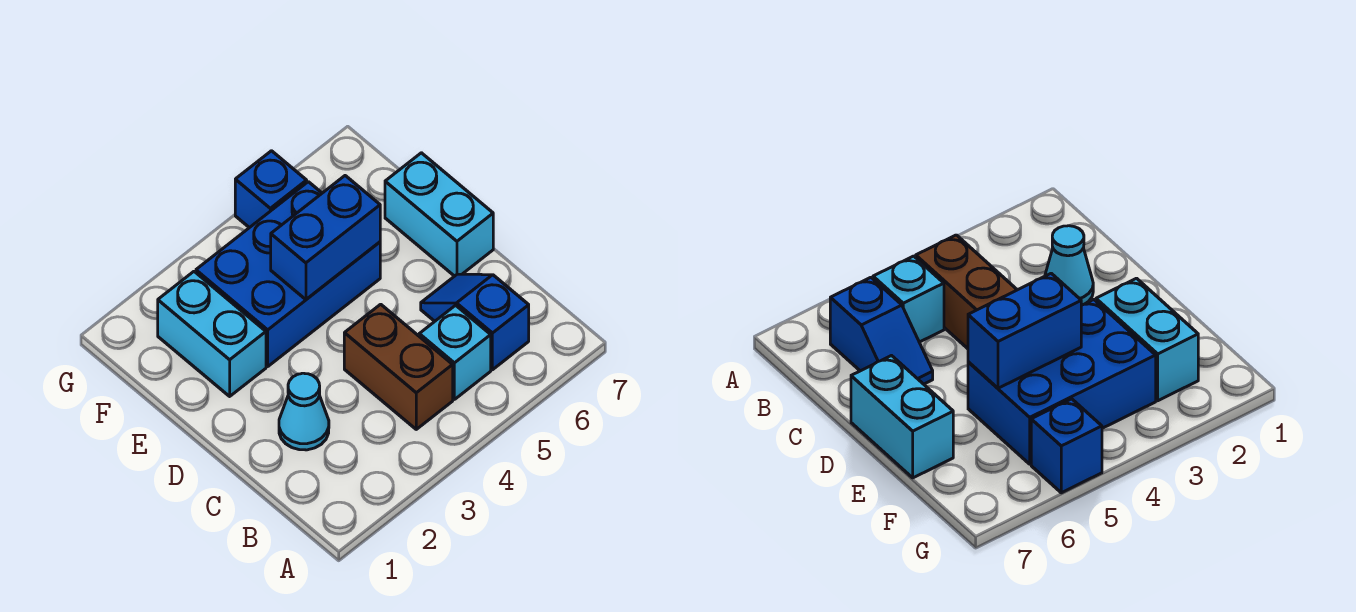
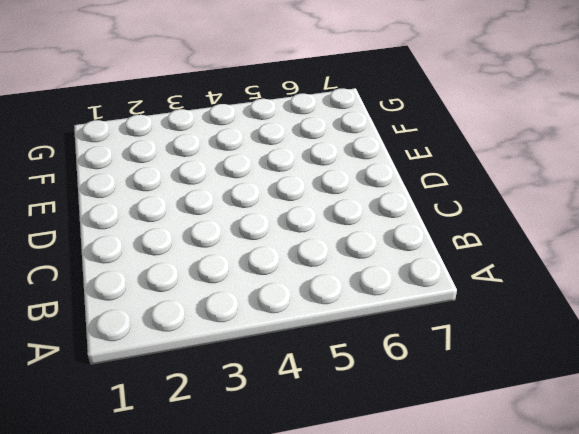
none -> brown 1x2 brick [344,304,453,429]
none -> cyan 1x1 brick [419,305,491,399]

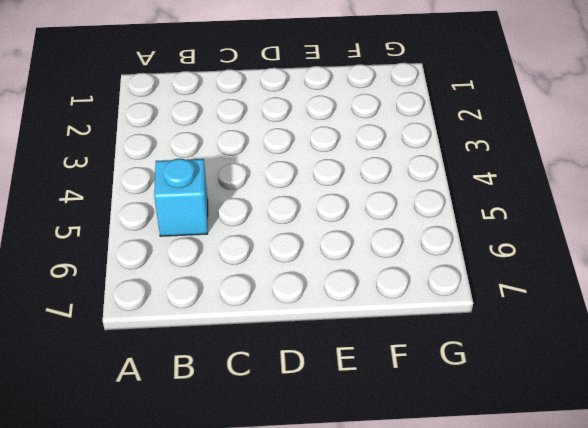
none -> brown 1x2 brick [344,304,453,429]
none -> blue 1x2 slope [421,274,529,370]

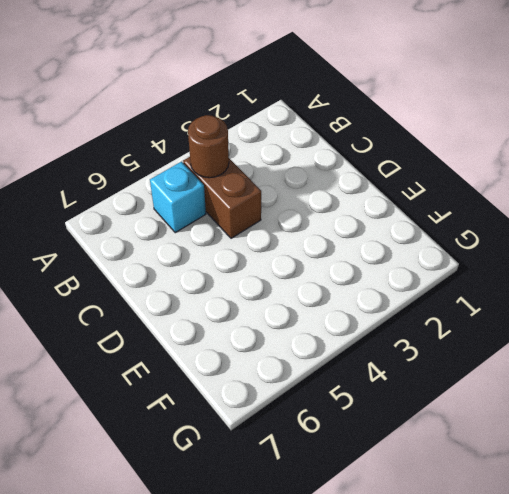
brown 1x1 round brick [188,115,229,178] -> none
none -> blue 1x2 slope [421,274,529,370]
none -> cyan 1x1 cone [279,373,329,450]

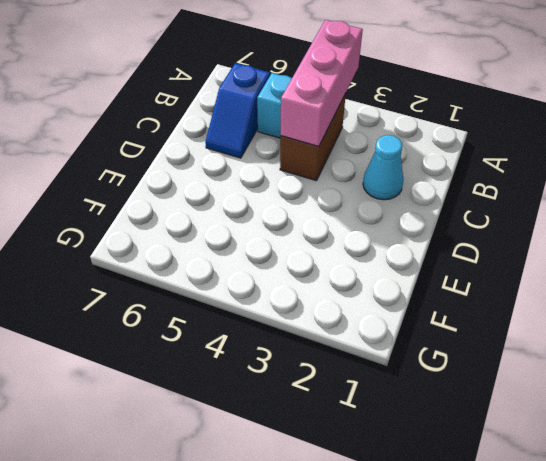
pink 1x3 brick [281,20,363,146] -> none
none -> cyan 1x2 brick [385,153,493,276]
none -> cyan 1x2 brick [158,272,266,396]

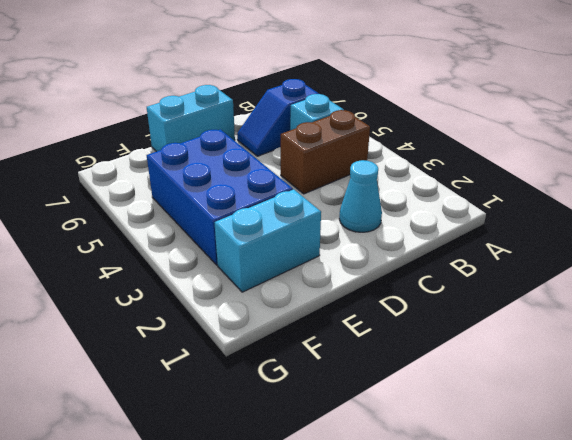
none -> blue 1x1 brick [235,151,307,228]
none -> blue 1x2 brick [271,176,380,300]

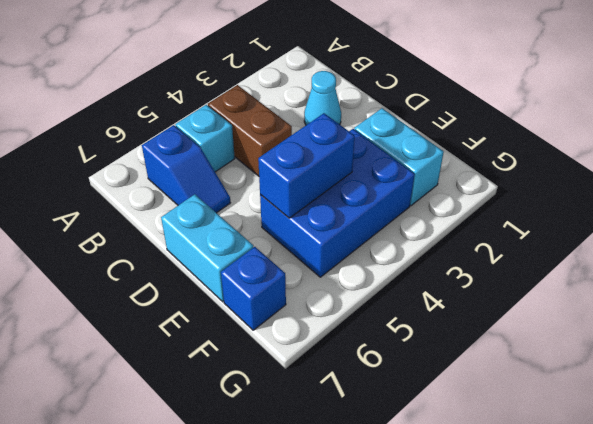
blue 1x1 brick [221,247,286,330] -> blue 1x1 brick moved to [235,151,307,228]

